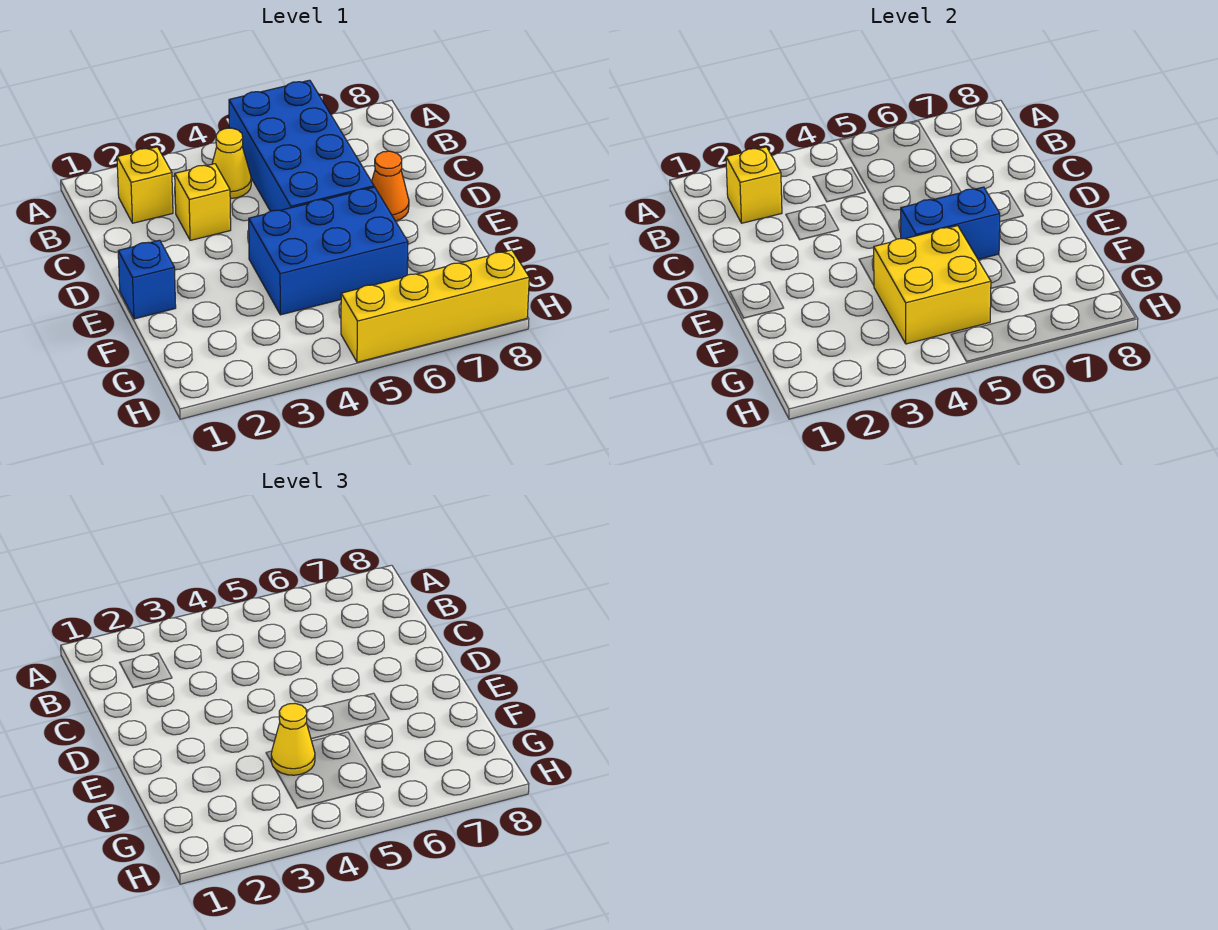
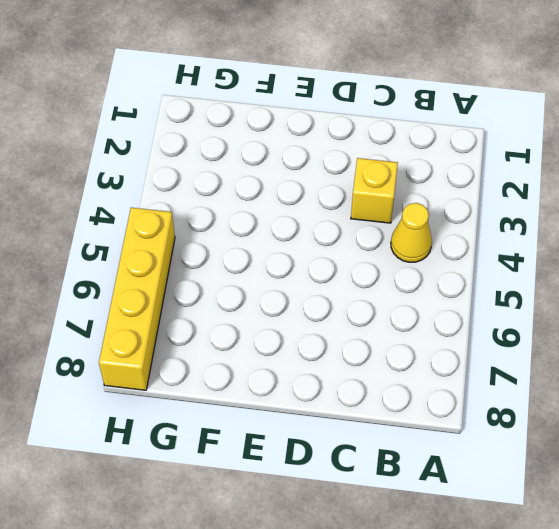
none -> blue 2x4 brick [229,80,374,211]
none -> yellow 1x1 brick [117,147,173,223]
none -> orange 1x1 cone [372,151,409,221]

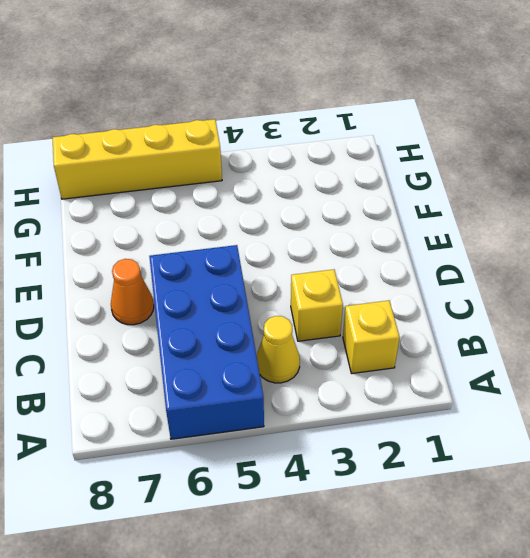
none -> blue 1x1 brick [118,240,176,319]
none -> blue 2x3 brick [249,187,408,315]
none -> yellow 1x1 brick [726,147,782,223]

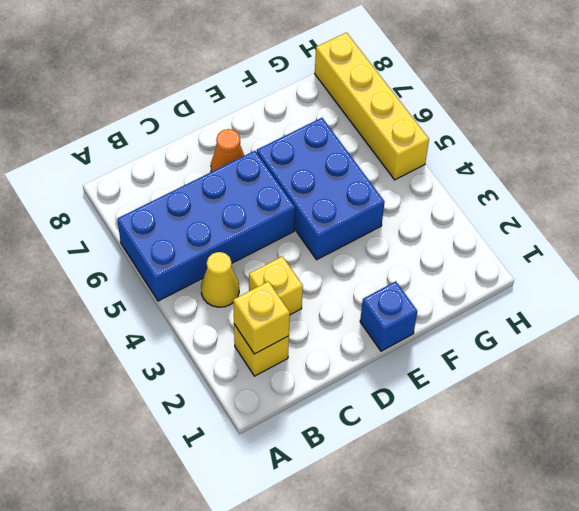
none -> blue 1x2 brick [901,187,1000,259]
none -> yellow 2x2 brick [874,226,991,344]
none -> yellow 1x1 cone [271,704,315,775]

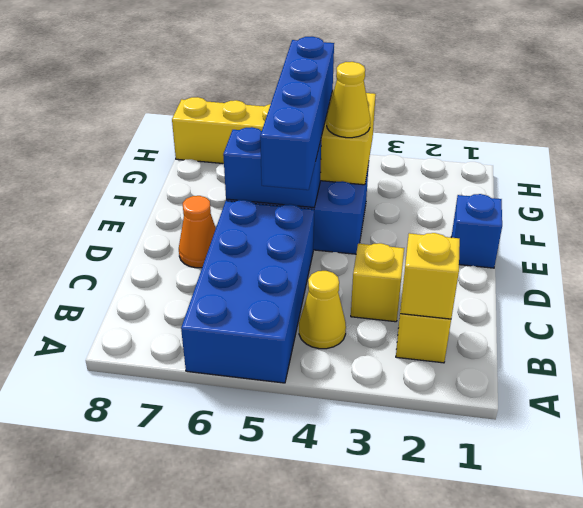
blue 1x4 brick [260,37,334,190] -> none

